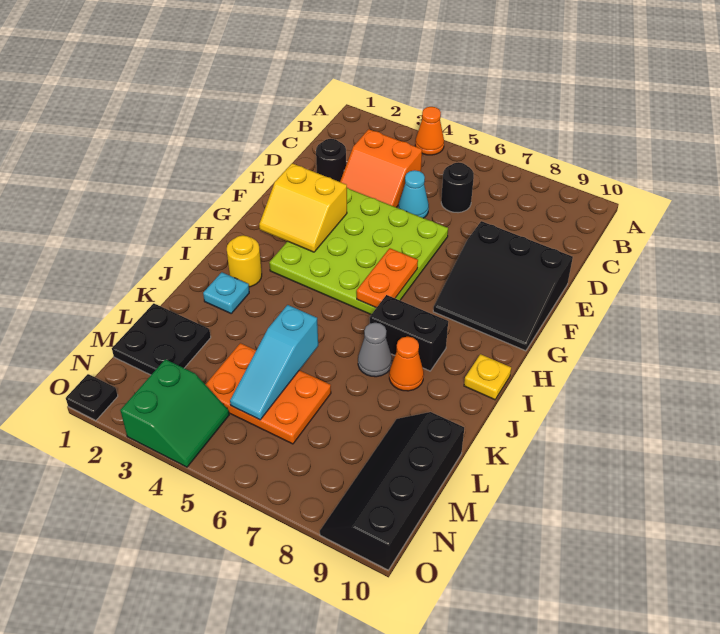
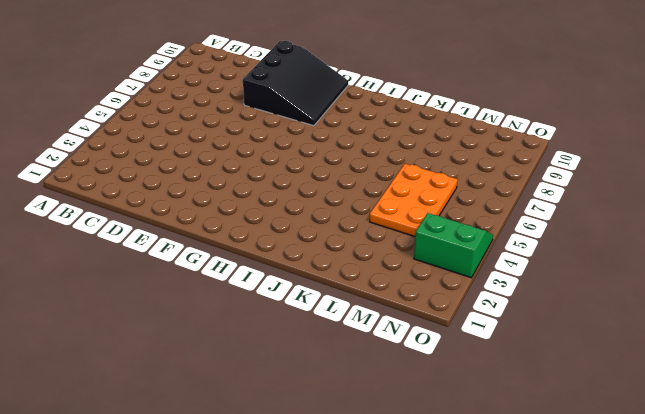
none -> orange 1x1 cone [415,107,444,155]
none -> orange 2x2 slope [340,129,422,207]
none -> black 1x1 round brick [441,162,474,213]

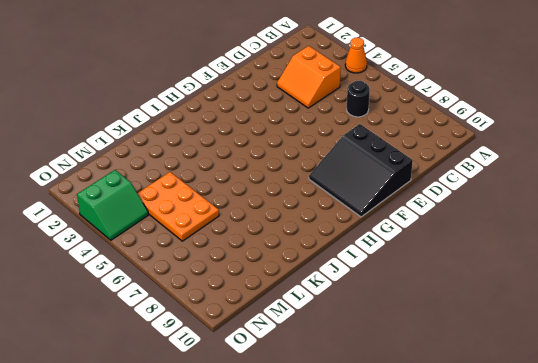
none -> black 1x1 round brick [316,139,346,182]
none -> cyan 1x1 cone [399,170,429,218]
none -> lime 4x4 plate [269,188,448,314]

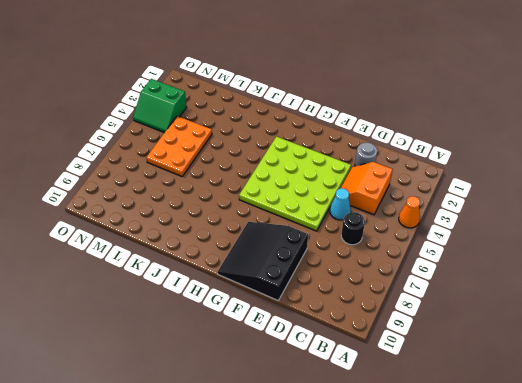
grey 1x1 round brick [355,142,377,166] -> black 1x1 round brick [316,139,346,182]
none -> yellow 1x1 round brick [227,235,262,287]
none -> black 1x2 brick [370,295,448,371]
none -> yellow 1x1 plate [464,354,511,400]

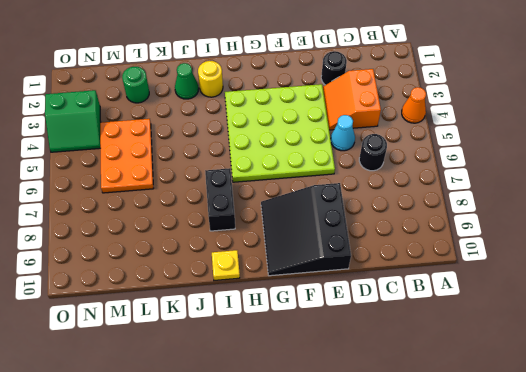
green 1x1 cone [175,63,199,99] -> cyan 1x1 plate [203,272,249,313]
green 1x1 round brick [122,67,149,103] -> black 2x2 plate [112,303,211,375]
none -> grey 1x1 cone [358,323,392,377]
none -> orange 1x1 cone [389,337,424,391]
none -> black 2x4 slope [320,412,464,570]

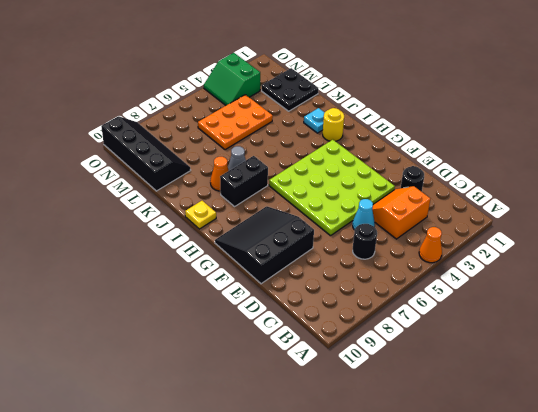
none -> black 1x1 plate [66,374,118,421]
none -> yellow 2x2 slope [259,163,347,252]
none -> orange 1x2 plate [357,248,418,308]

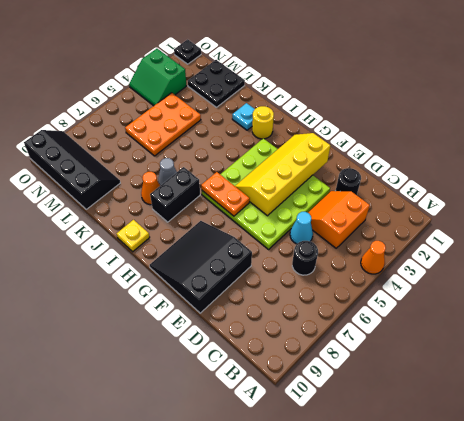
yellow 2x4 slope [235,133,330,216] -> yellow 2x2 slope [259,163,347,252]
none -> cyan 1x3 slope [230,305,318,420]

